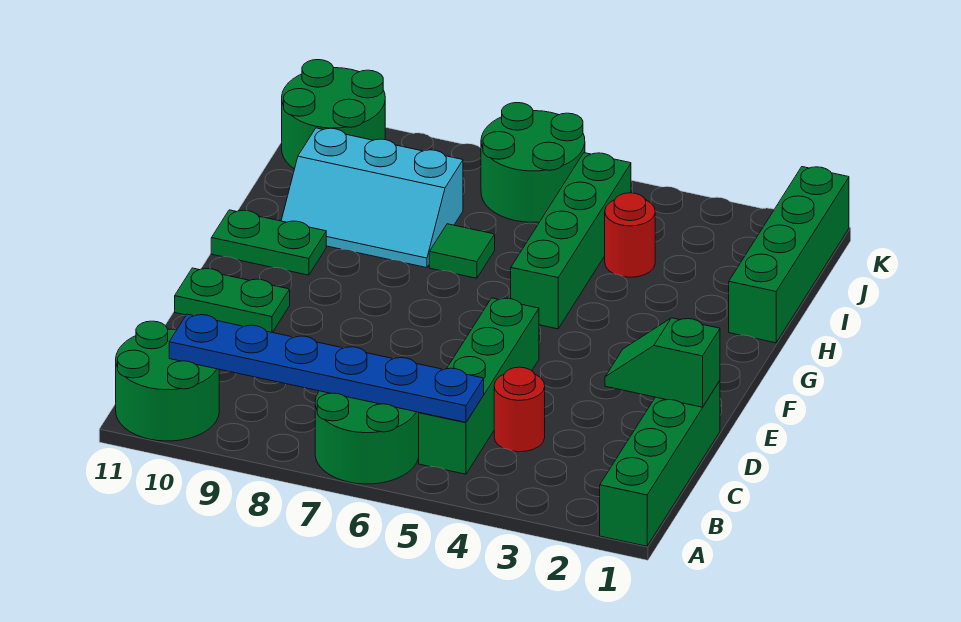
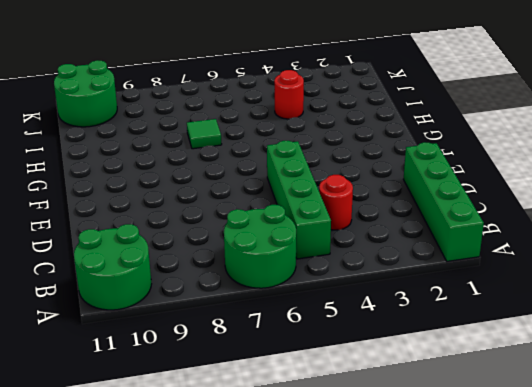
none -> green 1x2 plate [175,268,290,333]
none -> green 1x4 brick [511,153,631,329]
none -> green 1x2 plate [211,210,326,275]

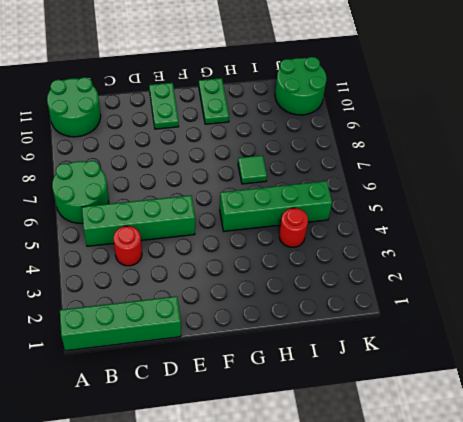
none -> green 1x4 brick [729,167,849,343]
none -> cyan 2x3 slope [281,128,463,268]
none -> green 2x2 round brick [481,103,585,222]

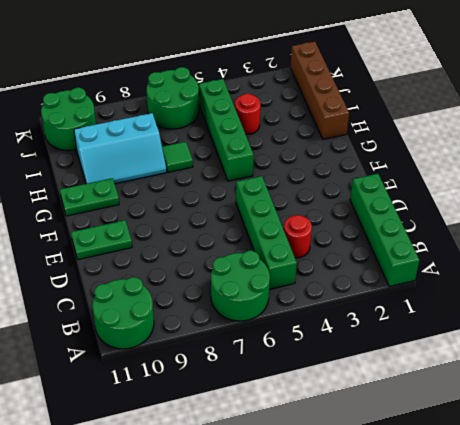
brown 1x4 brick [290,42,349,139] -> green 1x4 brick [729,167,849,343]
none -> blue 1x6 plate [169,314,484,422]
none -> green 1x2 slope [605,318,720,407]

